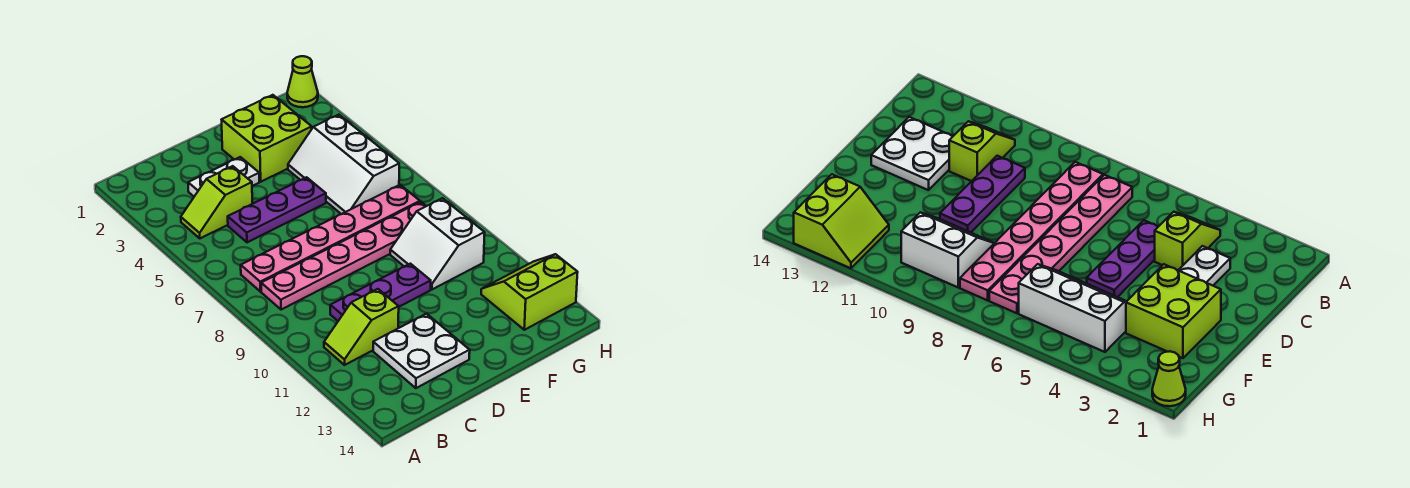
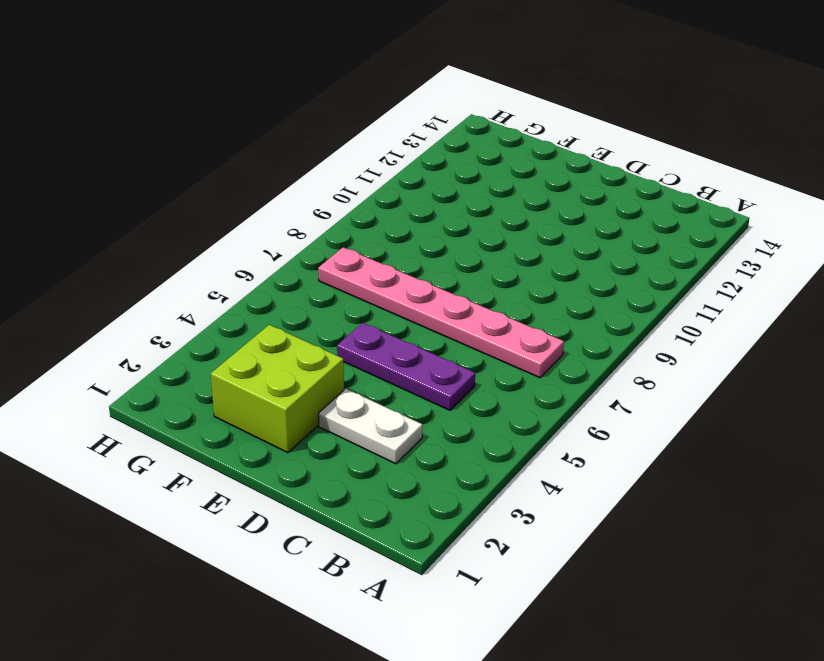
none -> lime 1x2 slope [181,166,252,238]
none -> pink 1x6 plate [261,202,426,310]
none -> lime 1x2 slope [324,289,399,365]

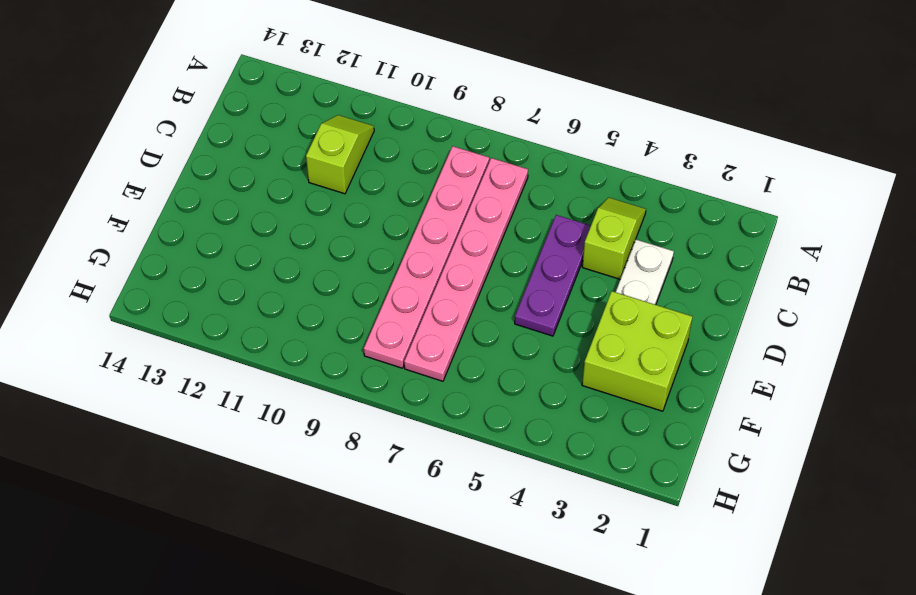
none -> purple 1x3 plate [330,264,431,321]
none -> white 2x2 plate [373,314,470,388]
none -> white 2x3 slope [288,115,399,214]

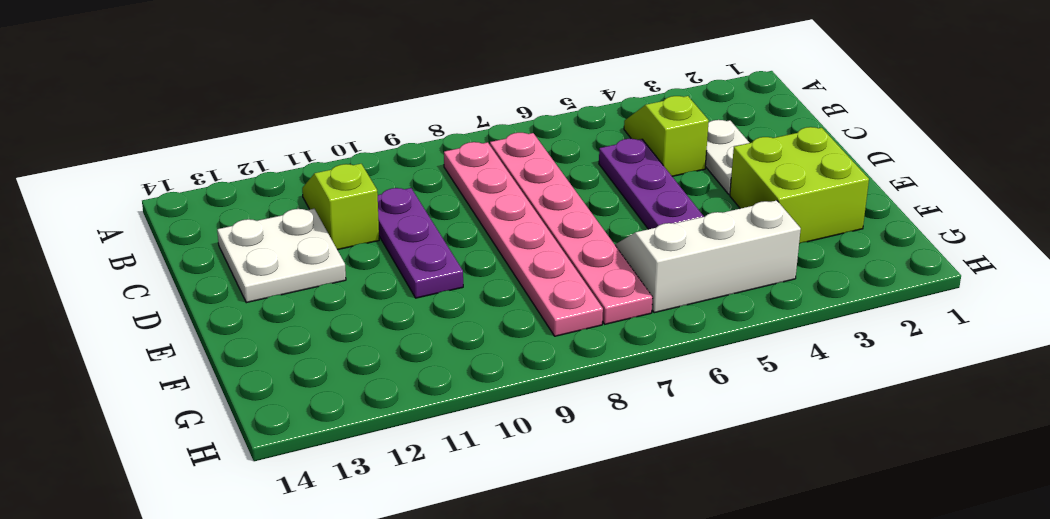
none -> white 2x2 slope [390,198,485,289]
none -> lime 2x2 slope [481,254,578,330]
none -> lime 1x1 cone [287,56,318,107]

